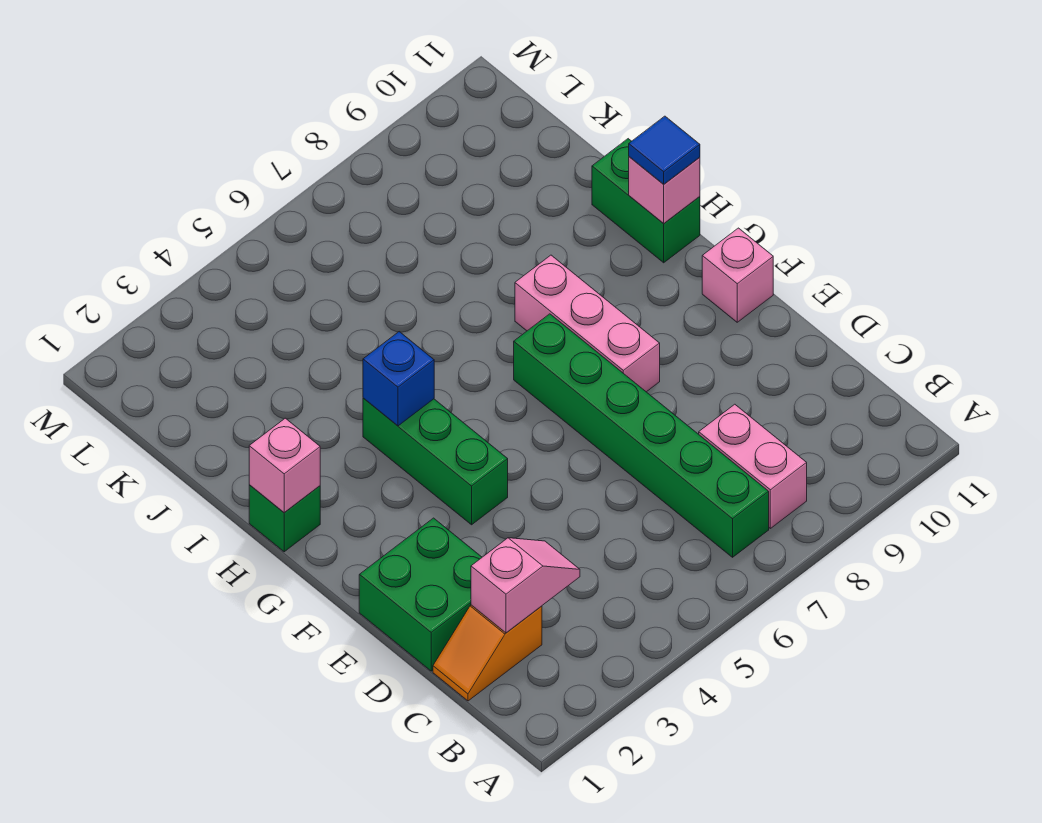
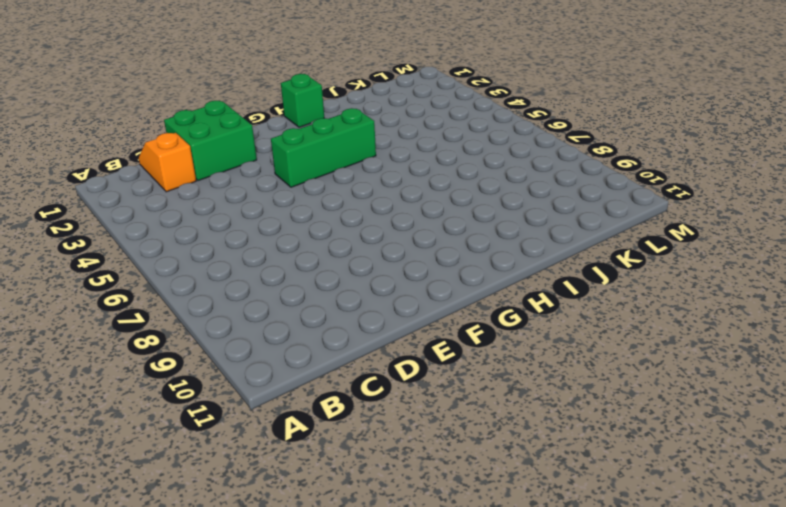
none -> green 1x6 brick [514,314,769,557]
none -> pink 1x2 brick [699,404,807,528]
none -> pink 1x3 brick [515,255,660,392]

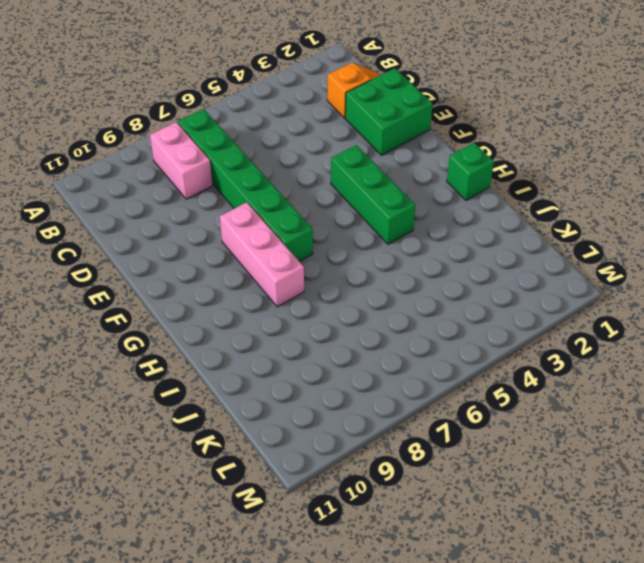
none -> pink 1x1 brick [702,228,773,322]
none -> green 1x2 brick [592,139,700,263]
none -> pink 1x2 slope [471,538,580,633]

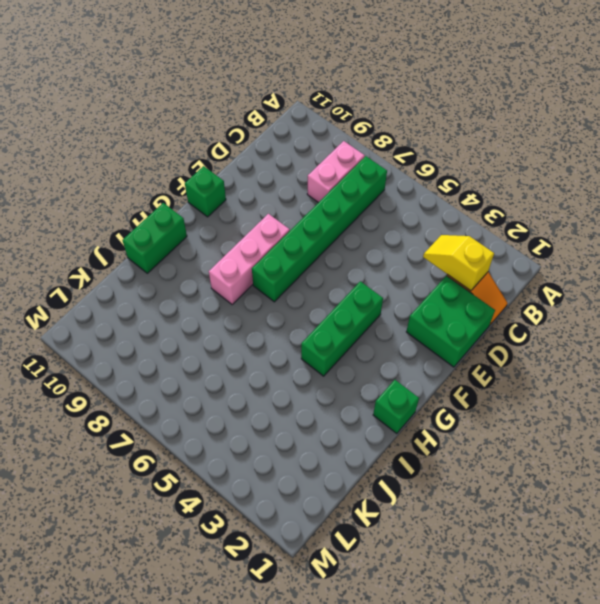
yellow 1x2 slope [423,235,494,291] -> pink 1x2 slope [471,538,580,633]
green 1x1 brick [185,166,226,217] -> pink 1x1 brick [702,228,773,322]
none -> pink 1x1 brick [249,418,320,513]
none -> blue 1x1 brick [363,332,434,426]
none -> pink 1x1 brick [629,157,700,224]

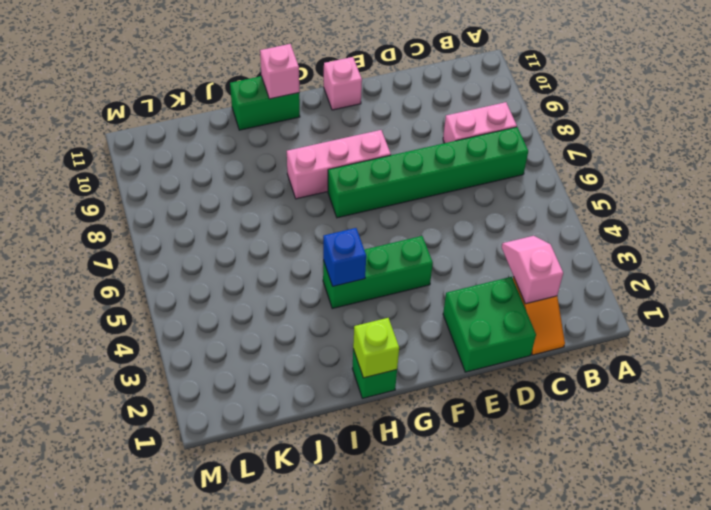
lime 1x1 brick [353,318,399,378] -> pink 1x1 brick [249,418,320,513]
none -> blue 1x1 tile [629,116,700,184]

